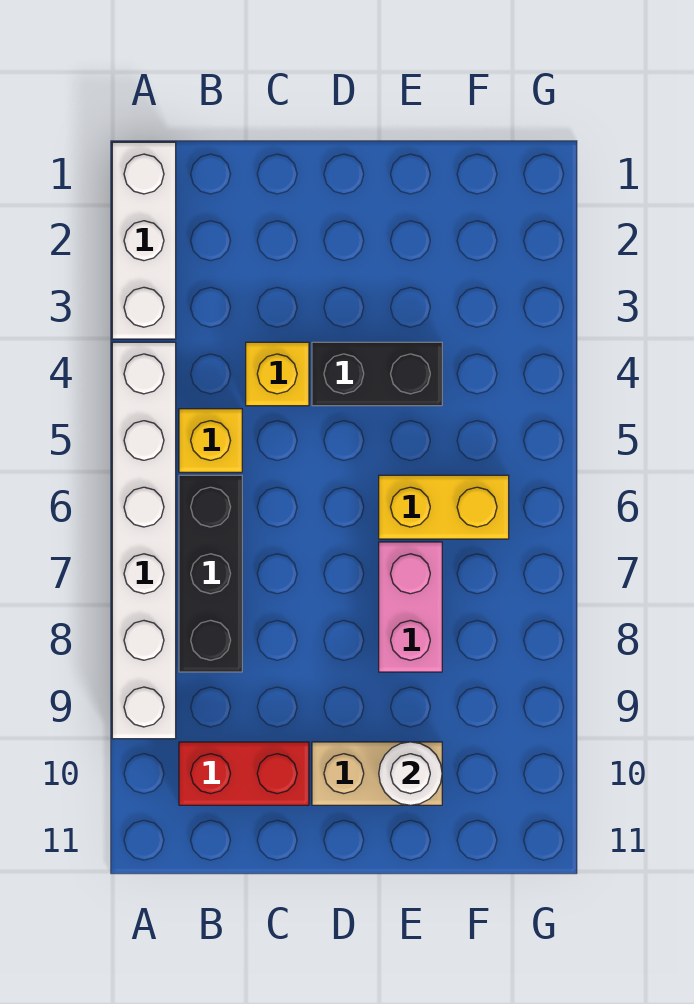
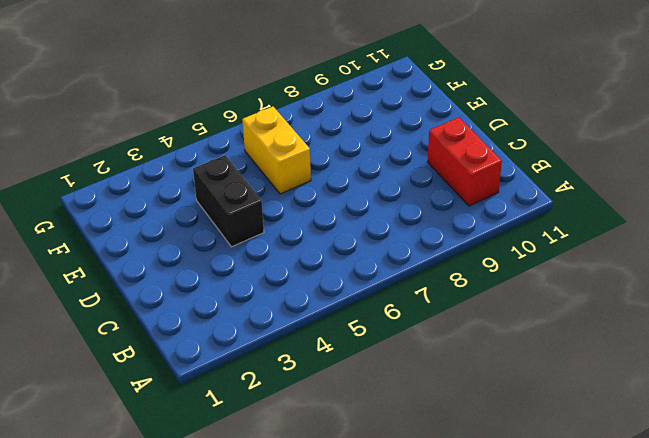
none -> white 1x3 brick [112,142,176,339]
none -> white 1x6 brick [112,342,176,739]

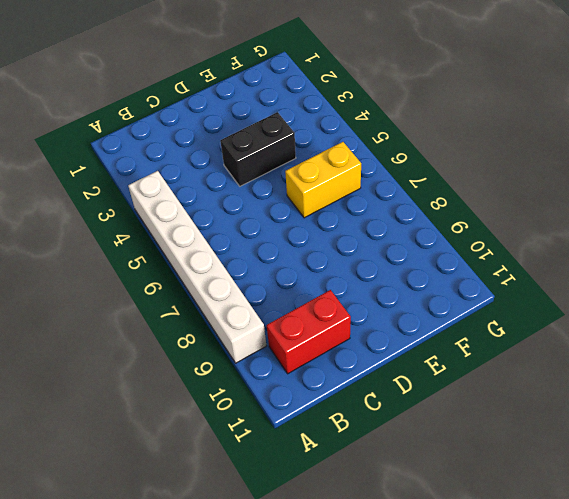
none -> white 1x3 brick [112,142,176,339]
none -> yellow 1x1 brick [179,409,242,472]

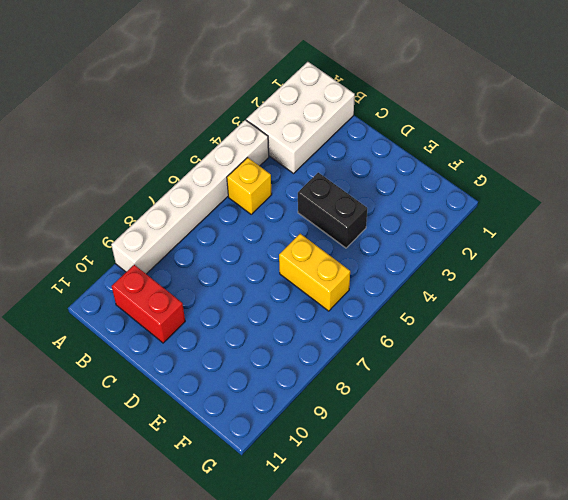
white 2x3 brick [246,62,355,173] -> white 1x3 brick [112,142,176,339]
none -> black 1x3 brick [179,475,242,672]
none -> yellow 1x1 brick [246,342,309,406]

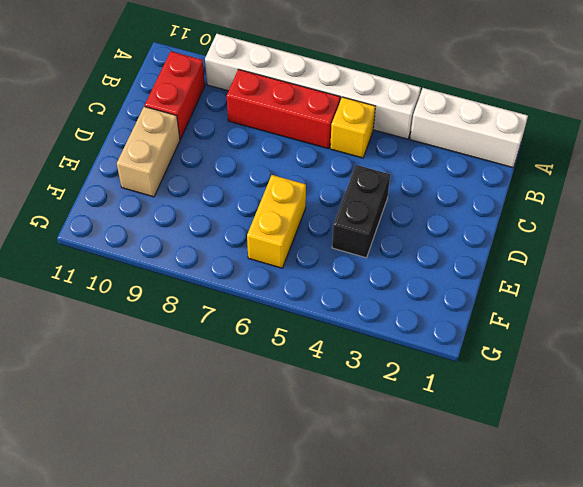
red 1x3 brick [227,69,340,149] -> black 1x3 brick [179,475,242,672]
none -> yellow 1x1 brick [246,342,309,406]
none -> pink 1x2 brick [379,542,442,672]

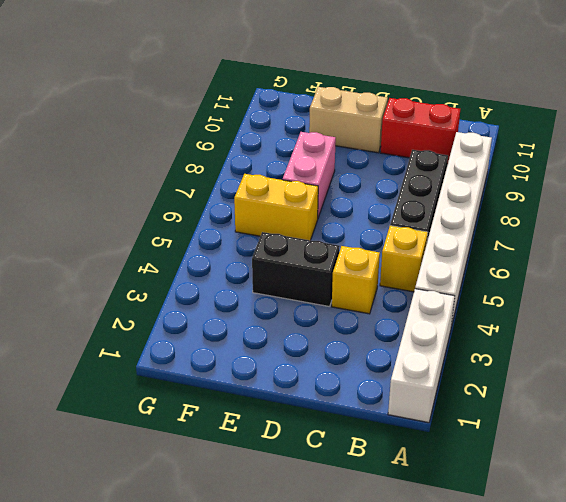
none -> white 1x1 round brick [379,742,442,805]

